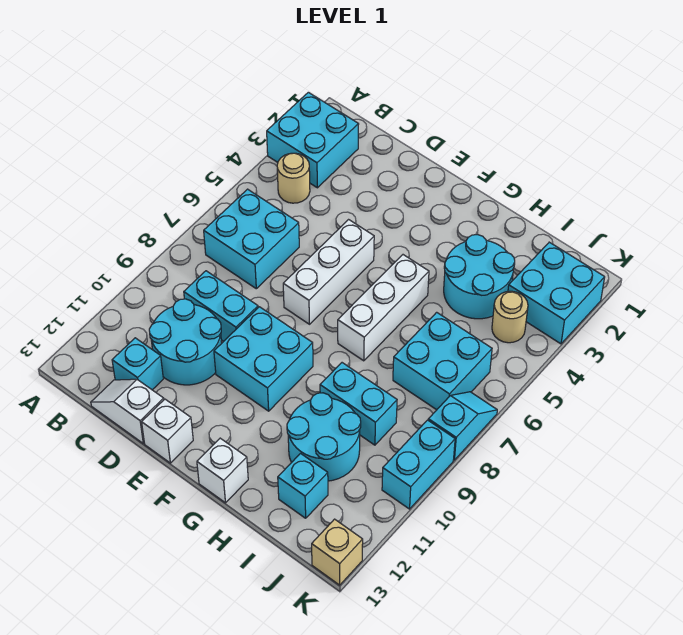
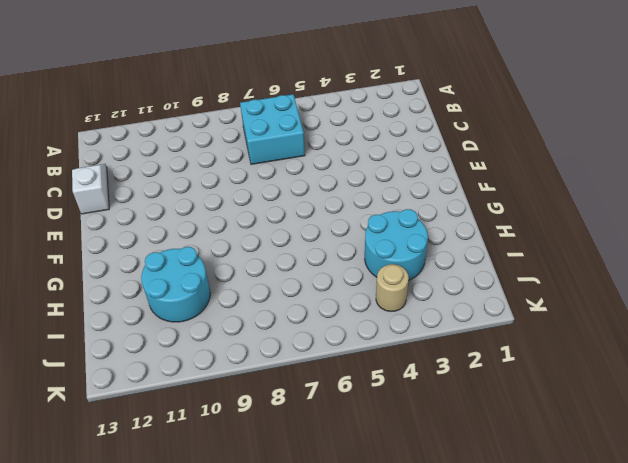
none -> cyan 2x2 brick [267,92,359,188]
none -> tan 1x1 round brick [277,153,310,203]
none -> cyan 1x2 brick [184,271,258,341]

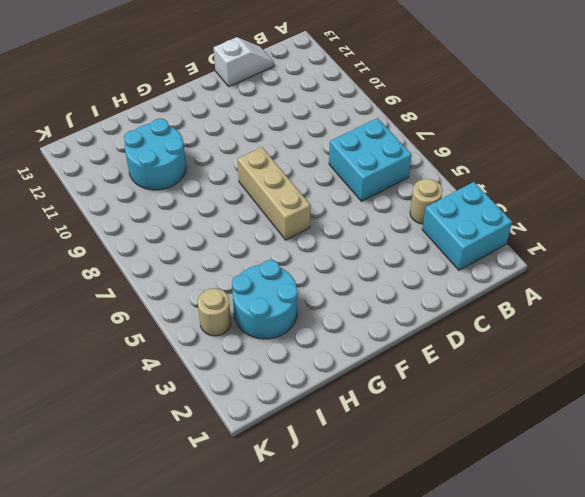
tan 1x3 brick [238,147,311,240] -> none
none -> cyan 1x2 brick [184,271,258,341]
none -> cyan 2x2 round brick [149,299,222,385]
none -> cyan 1x1 brick [112,338,163,390]

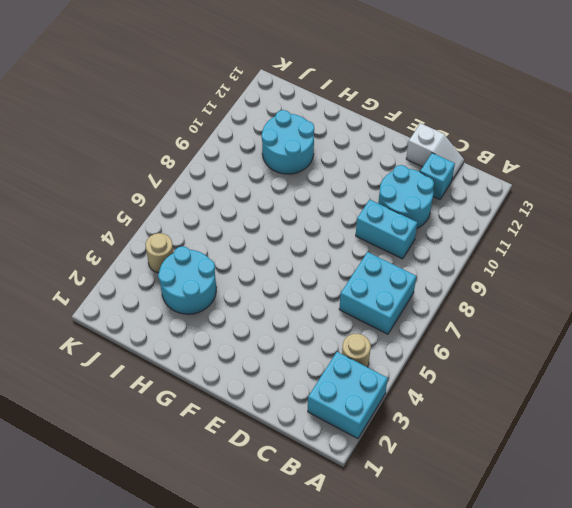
none -> white 1x3 brick [283,220,374,324]
none -> cyan 2x2 brick [214,307,313,411]
none -> white 1x1 brick [142,399,193,463]

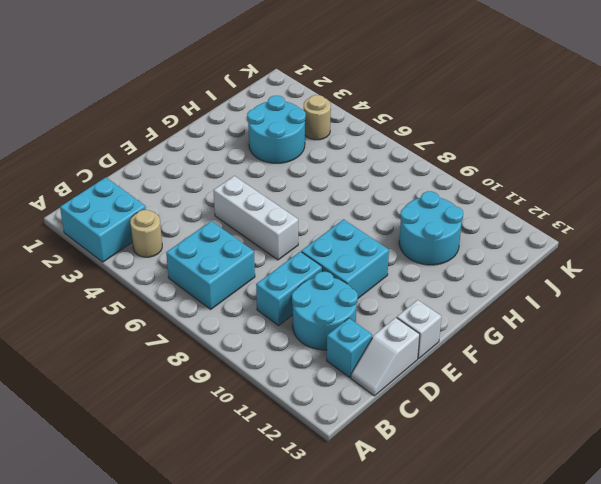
none -> white 1x3 brick [338,255,429,361]
none -> white 1x1 brick [197,438,248,503]
none -> cyan 1x2 brick [320,363,397,445]

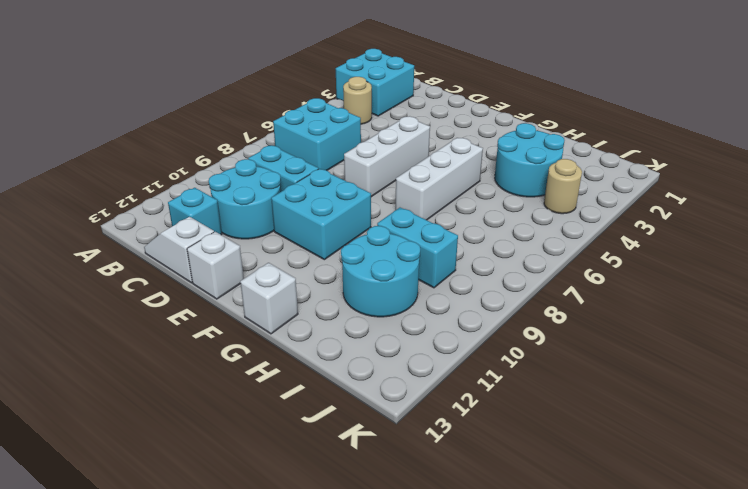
none -> cyan 2x2 brick [393,312,492,410]
none -> cyan 1x1 brick [278,454,328,518]
none -> cyan 2x2 brick [508,242,605,344]

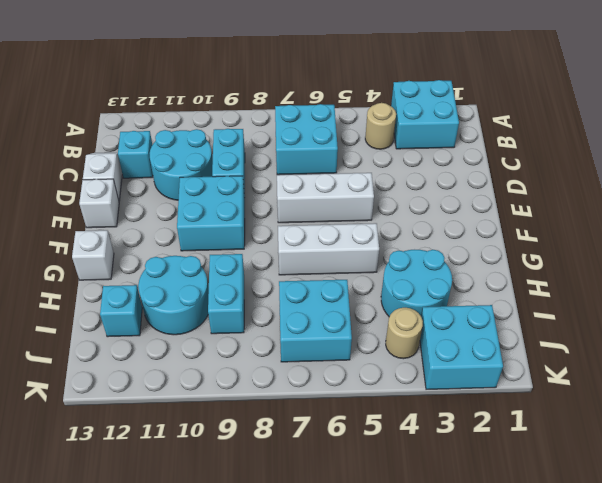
none -> cyan 1x2 slope [428,392,497,460]
none -> cyan 1x2 brick [382,420,455,509]
none -> tan 1x1 brick [312,519,363,585]

